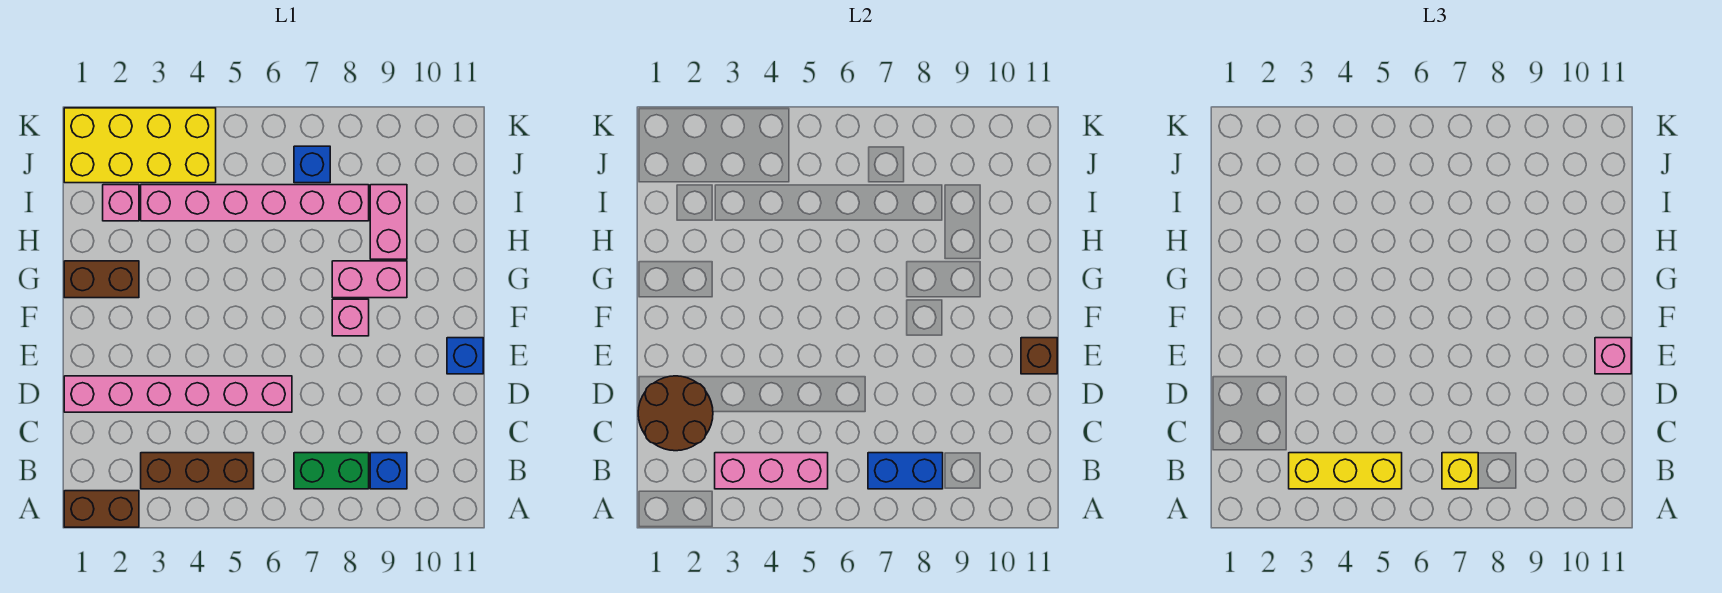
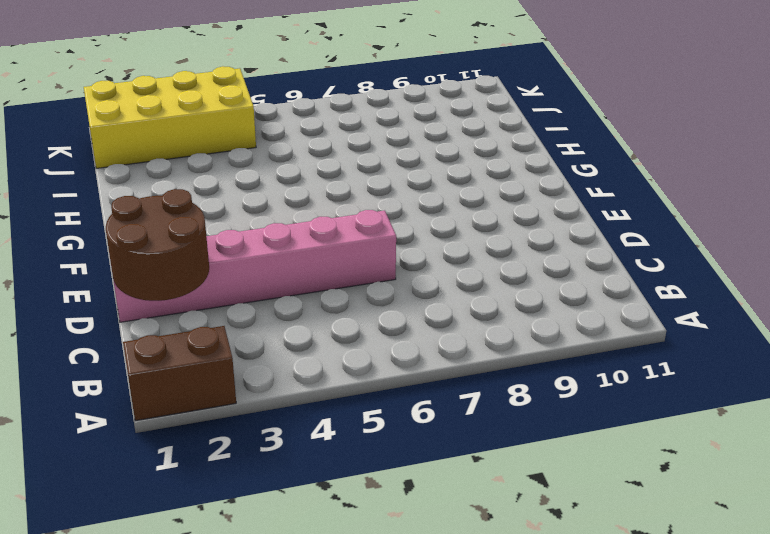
none -> brown 1x3 brick [141,453,254,489]
none -> green 1x2 brick [294,453,369,489]
none -> blue 1x1 brick [370,453,407,489]

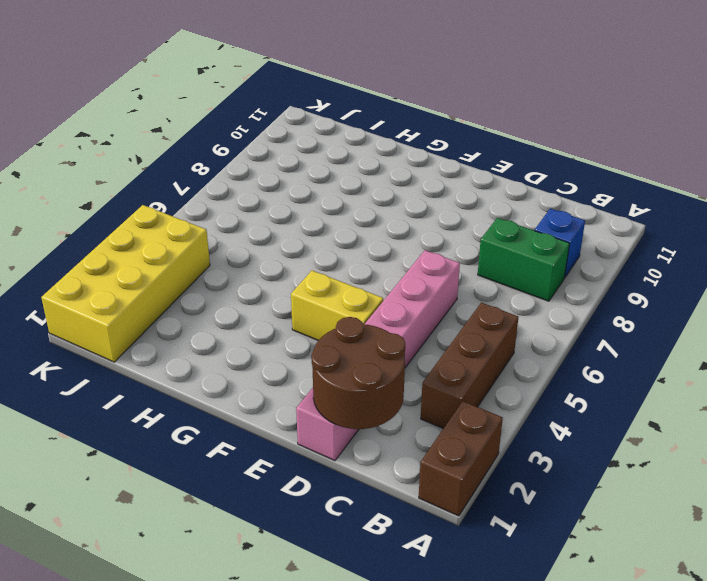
green 1x2 brick [478,218,569,301] -> green 1x2 brick turned to [294,453,369,489]
yellow 1x2 brick [291,271,383,340] -> none
none -> blue 1x1 brick [447,338,483,374]
none -> pink 1x1 brick [332,299,369,336]
none -> brown 1x2 brick [64,261,139,298]

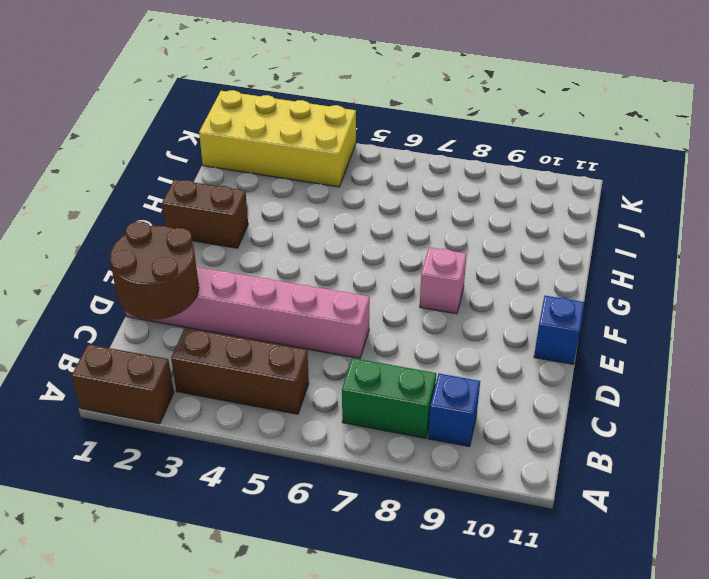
none -> pink 1x2 brick [332,261,407,298]
none -> pink 1x2 brick [370,185,407,259]
none -> pink 1x1 brick [103,185,139,221]

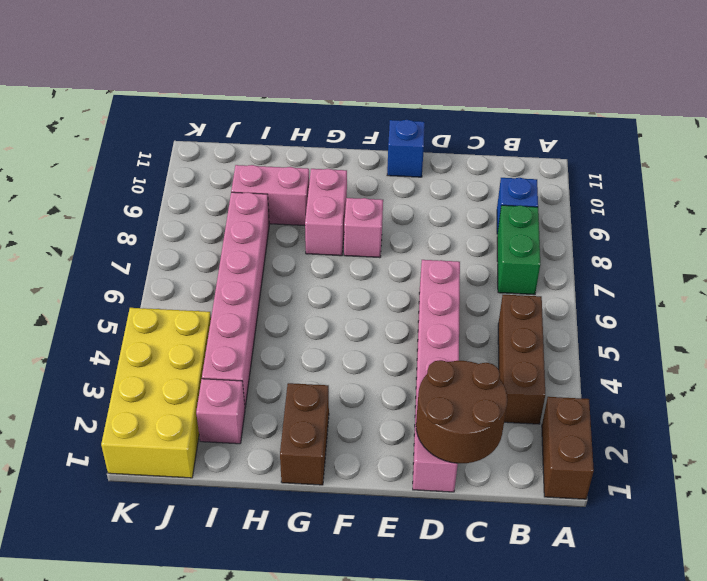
none -> blue 1x1 brick [294,146,330,183]
none -> pink 1x3 brick [715,453,828,489]
none -> blue 1x2 brick [868,453,943,489]

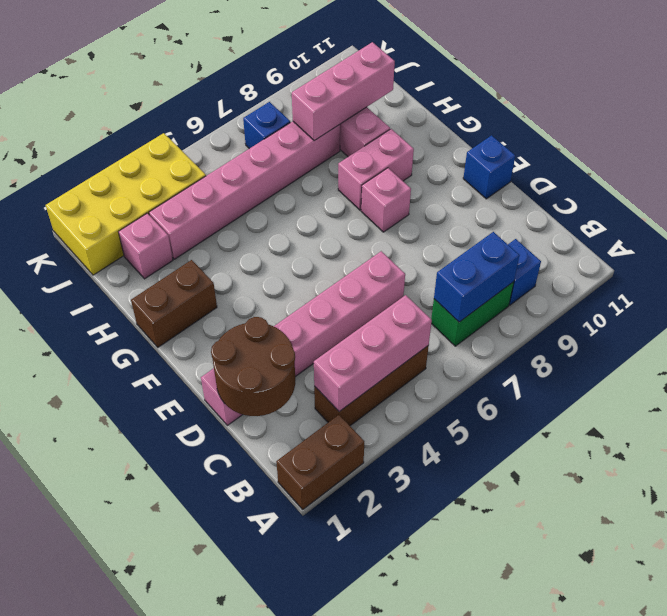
pink 1x3 brick [292,42,395,141] -> none
none -> brown 1x1 brick [1021,338,1057,374]
none -> yellow 1x3 brick [1289,453,1402,489]
none -> yellow 1x1 brick [1442,453,1478,489]

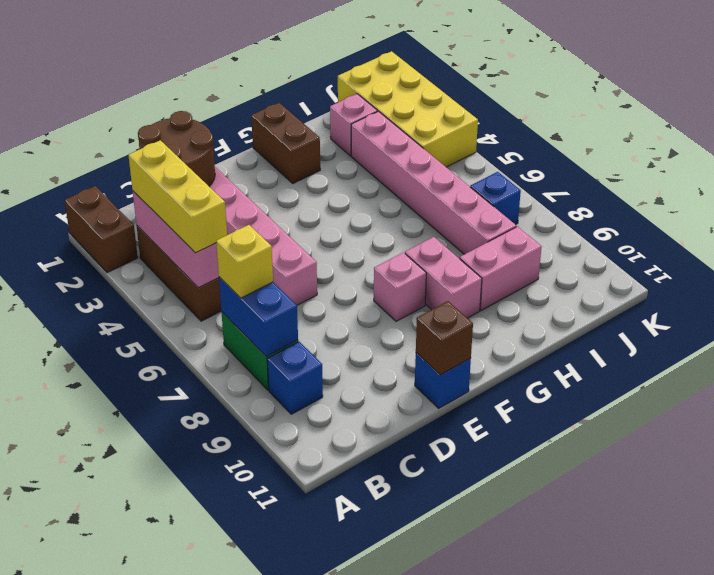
none -> pink 1x1 brick [1595,338,1631,374]

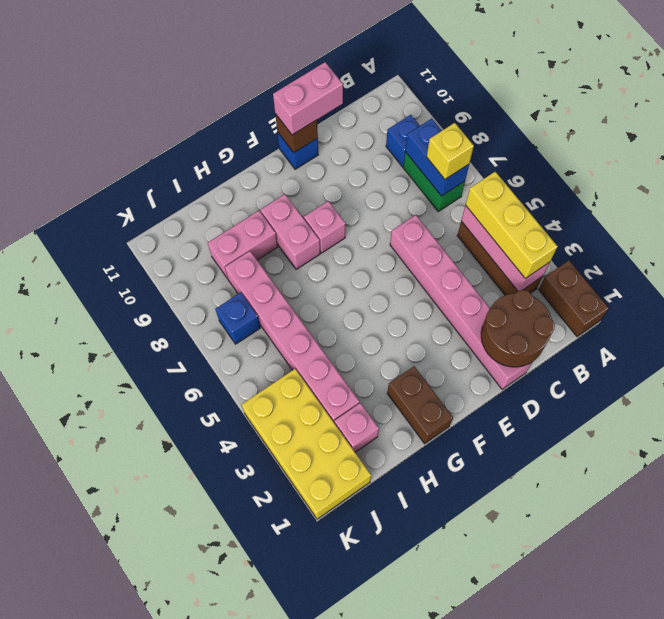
pink 1x2 brick [273,62,343,135] -> pink 1x1 brick [1595,338,1631,374]

